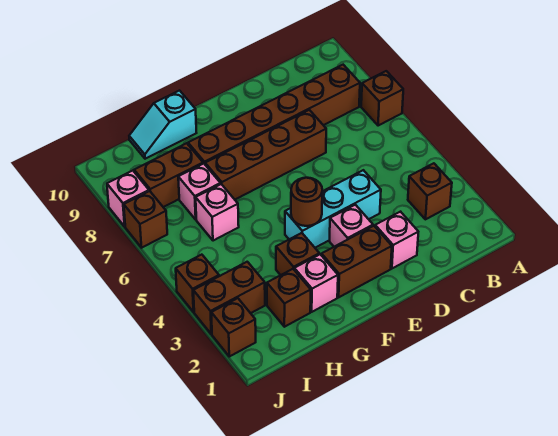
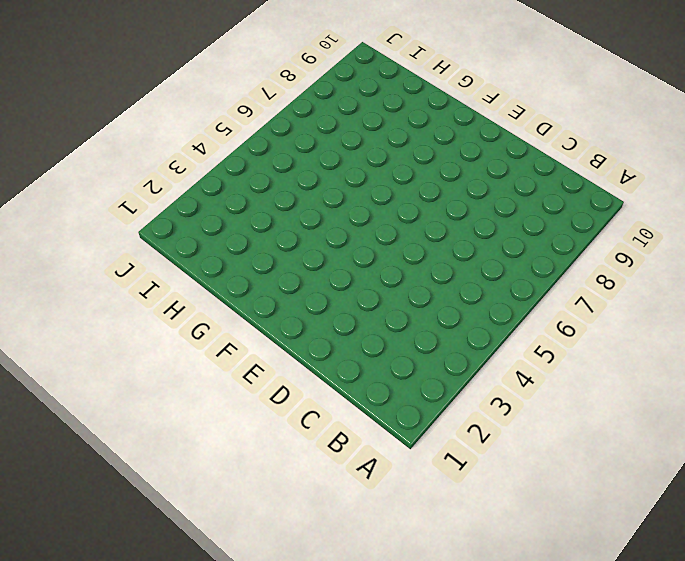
none -> brown 1x1 brick [361,71,403,126]
none -> brown 1x1 brick [408,163,452,219]
none -> brown 1x6 brick [188,65,360,164]

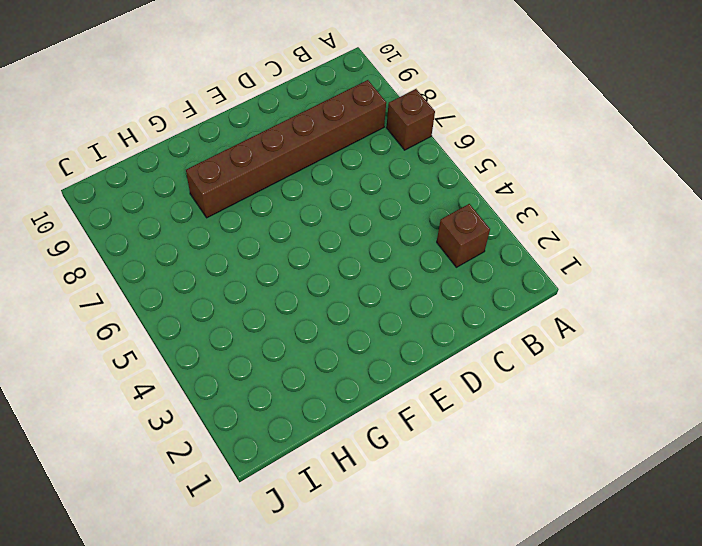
none -> pink 1x1 brick [375,212,418,268]
none -> cyan 1x3 brick [285,170,381,248]
none -> brown 1x4 brick [205,110,326,199]

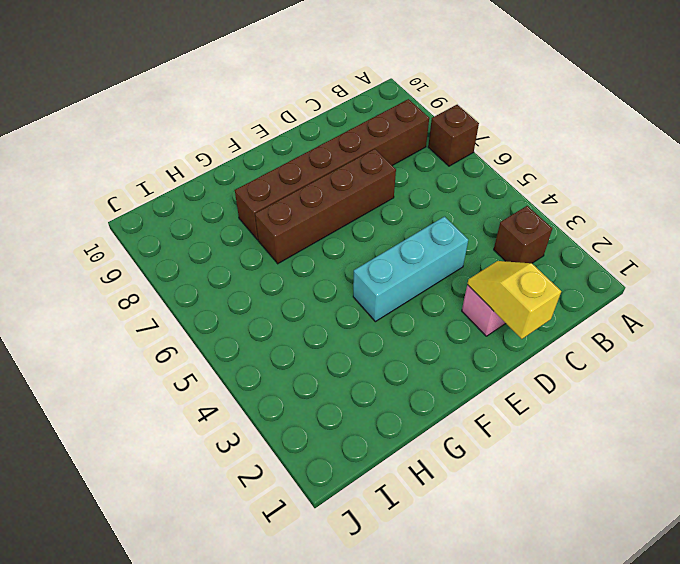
yellow 1x2 slope [467,261,561,339] -> none
none -> brown 1x2 brick [322,226,392,297]
none -> pink 1x1 brick [329,205,373,247]
none -> pink 1x1 brick [294,254,338,312]

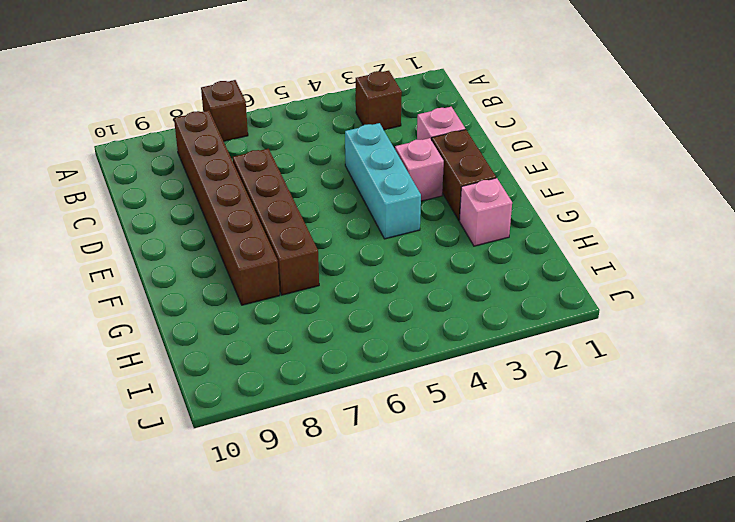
none -> brown 1x1 brick [276,233,319,275]
none -> cyan 1x2 slope [129,91,196,159]
none -> brown 1x1 brick [267,269,311,327]

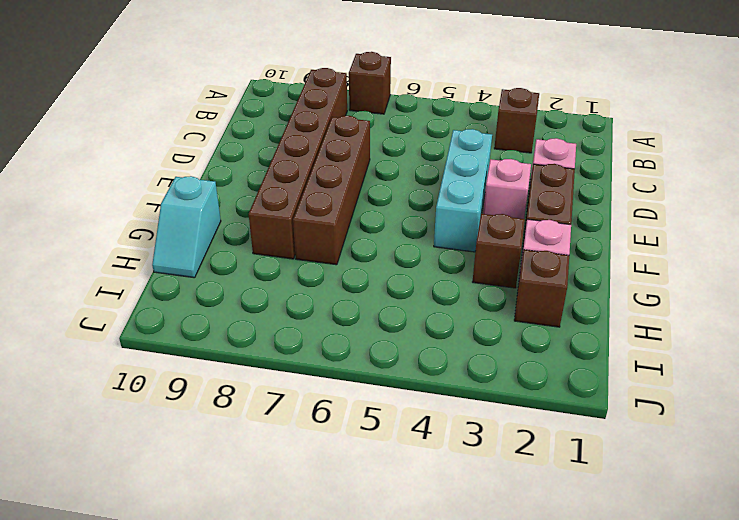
none -> pink 1x1 brick [196,184,239,241]
none -> pink 1x1 brick [178,164,221,220]
none -> brown 1x2 brick [134,143,203,207]

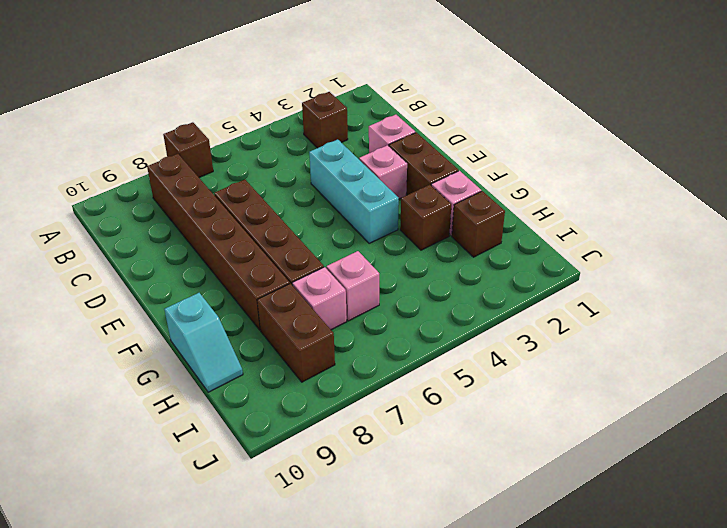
none -> brown 1x2 brick [193,262,265,334]
none -> brown 1x1 brick [211,298,256,357]
none -> brown 1x1 brick [176,255,219,312]

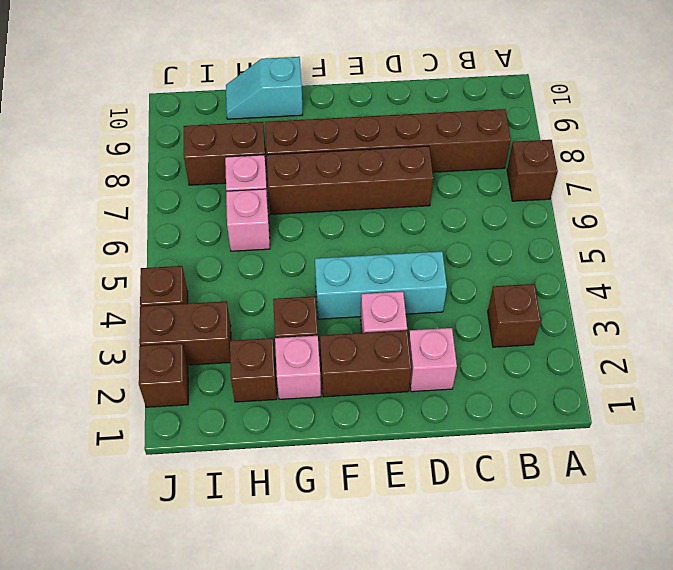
none -> brown 1x1 brick [124,191,167,248]
none -> pink 1x1 brick [107,171,149,227]
none -> brown 1x1 round brick [291,178,322,226]

